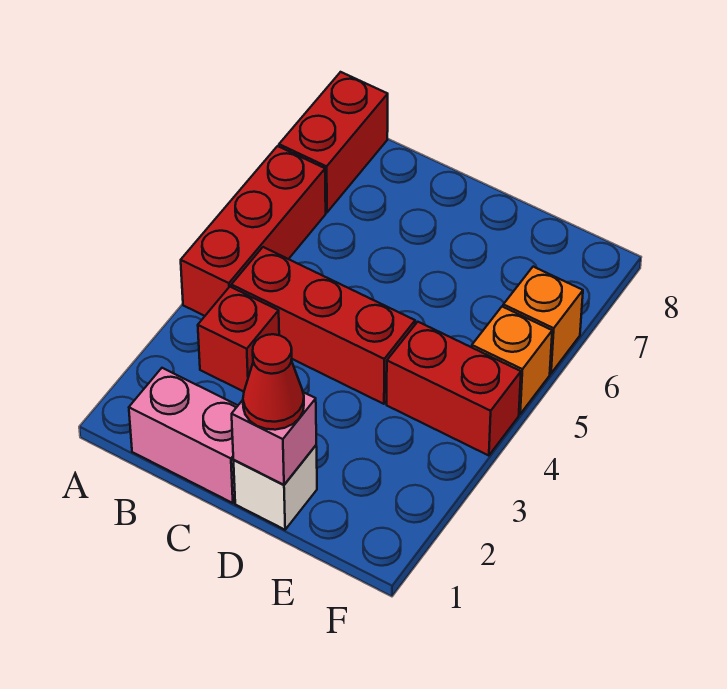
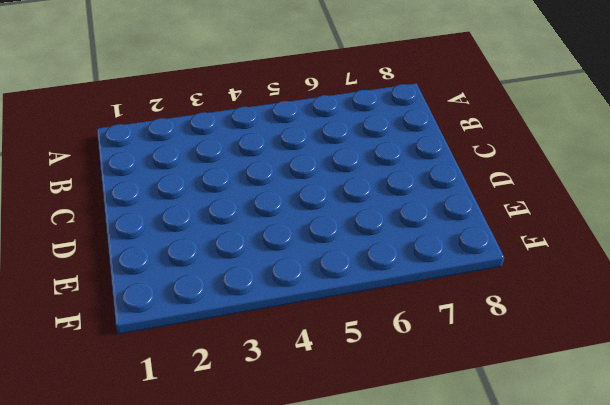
none -> red 1x3 brick [181,146,326,316]
none -> red 1x2 brick [279,72,388,212]

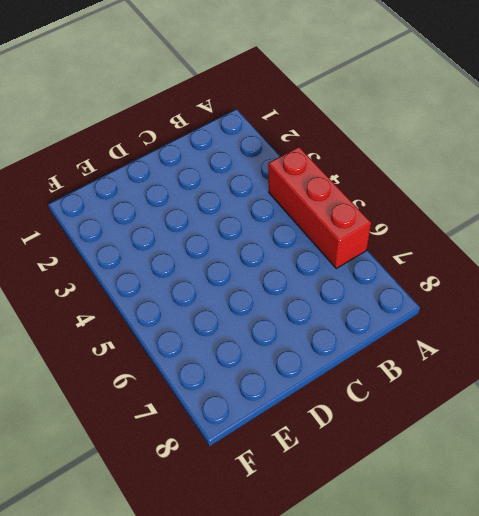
none -> red 1x2 brick [279,72,388,212]
none -> pink 1x2 brick [129,368,238,503]

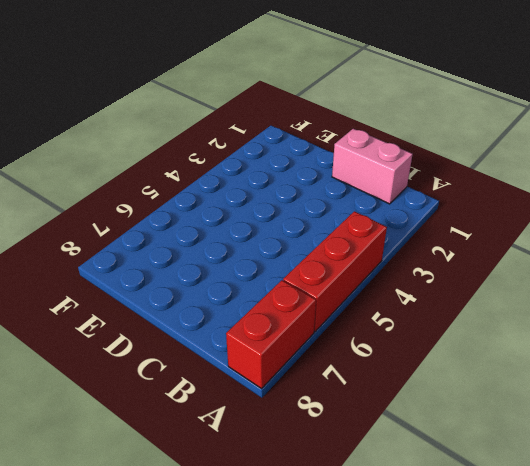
none -> red 1x1 brick [198,287,279,392]
none -> red 1x3 brick [231,247,415,404]

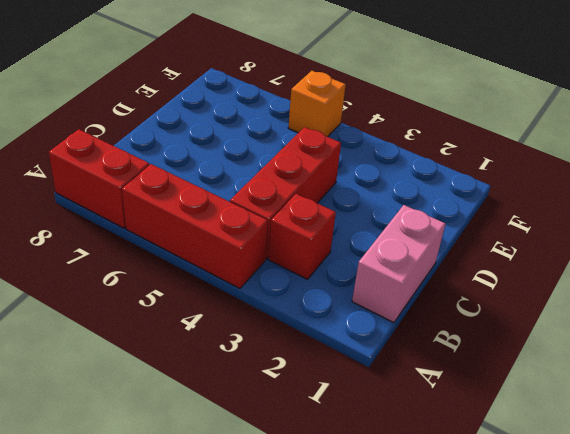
none -> white 1x1 brick [234,445,317,530]
none -> red 1x2 brick [387,322,521,456]

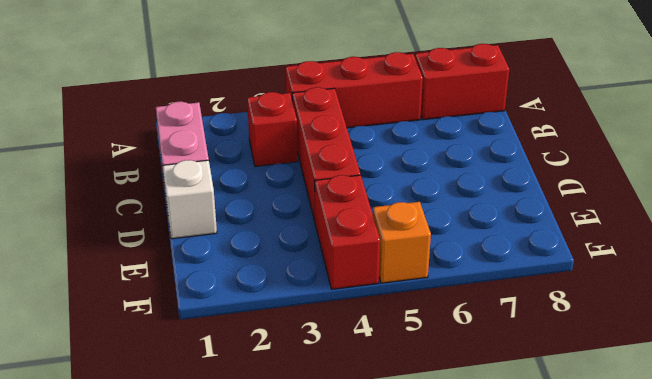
none -> orange 1x1 brick [503,267,583,373]
none -> pink 1x1 brick [232,392,316,485]

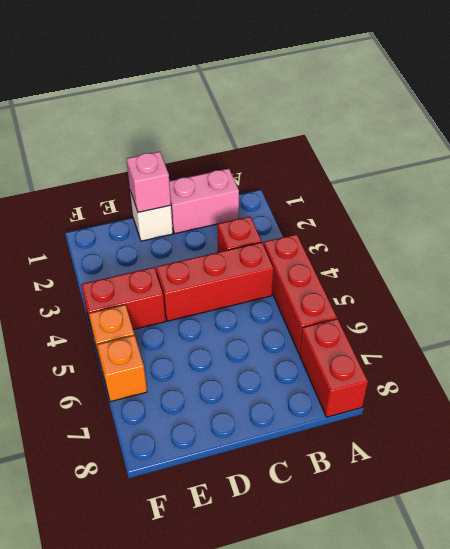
none -> red 1x1 cone [243,334,304,430]

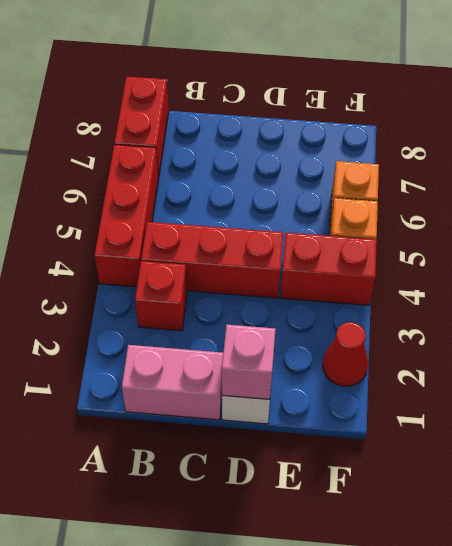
red 1x1 cone [323,322,368,386] -> red 1x1 cone moved to [243,334,304,430]

